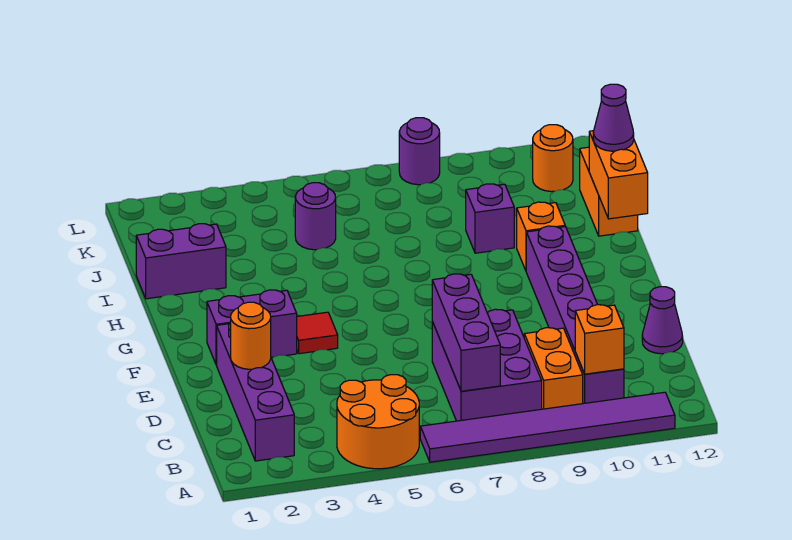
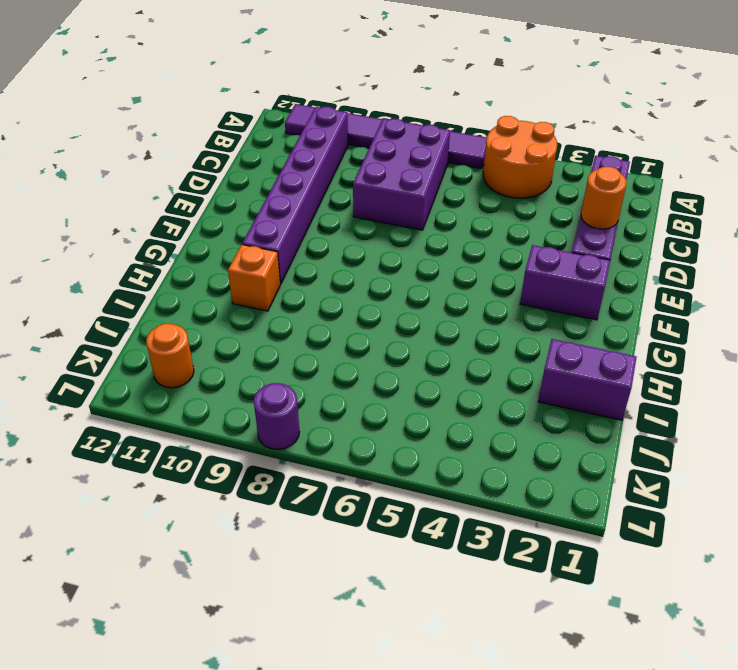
none -> orange 1x2 brick [524,328,583,409]
none -> purple 1x1 cone [642,287,683,354]
none -> red 1x1 tile [297,312,338,354]

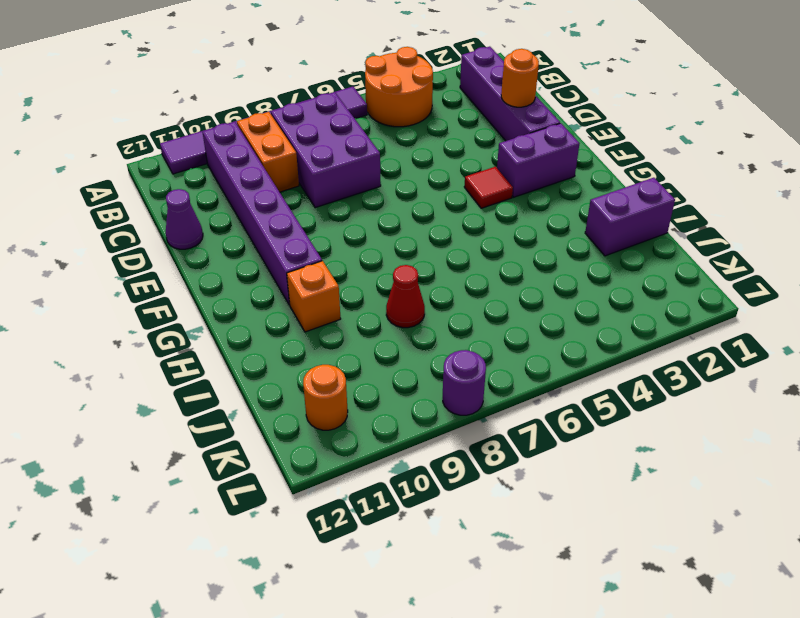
red 1x1 cone [386,265,425,328] -> none
none -> purple 1x1 brick [466,184,514,253]
none -> orange 1x2 brick [580,147,638,236]
none -> purple 1x1 round brick [295,183,336,250]

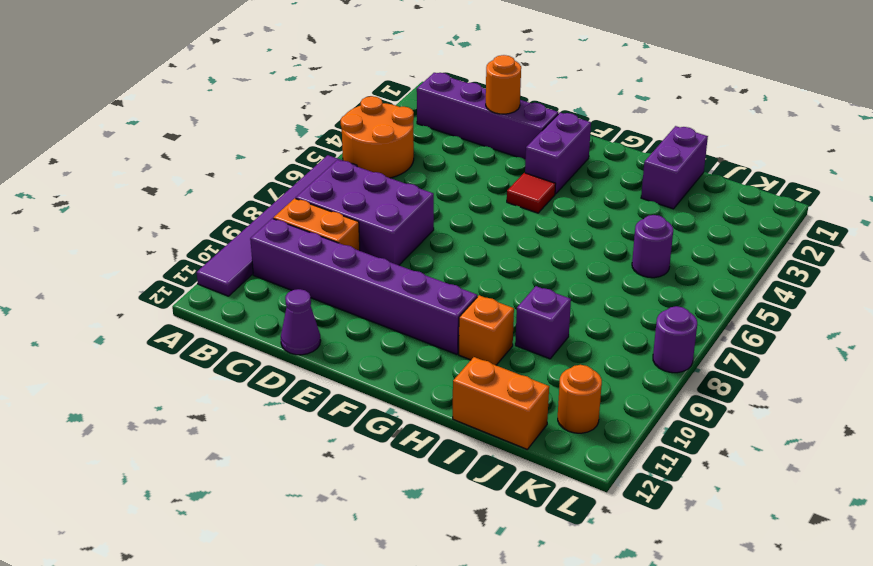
none -> purple 1x3 brick [432,274,500,391]
none -> orange 1x1 brick [575,305,624,374]
none -> orange 1x2 brick [589,131,648,219]

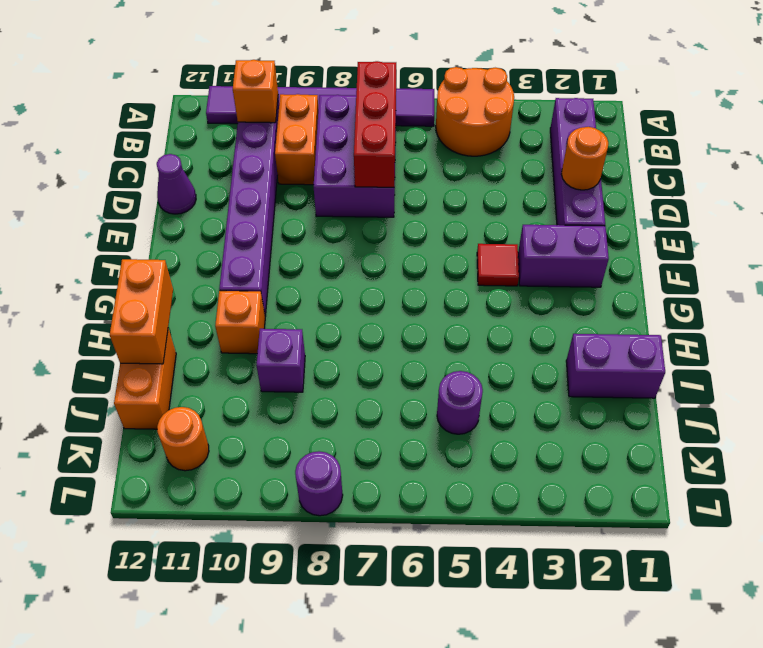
red 1x3 brick [354,61,396,187] -> purple 1x3 brick [432,274,500,391]
none -> purple 1x1 cone [593,84,634,151]

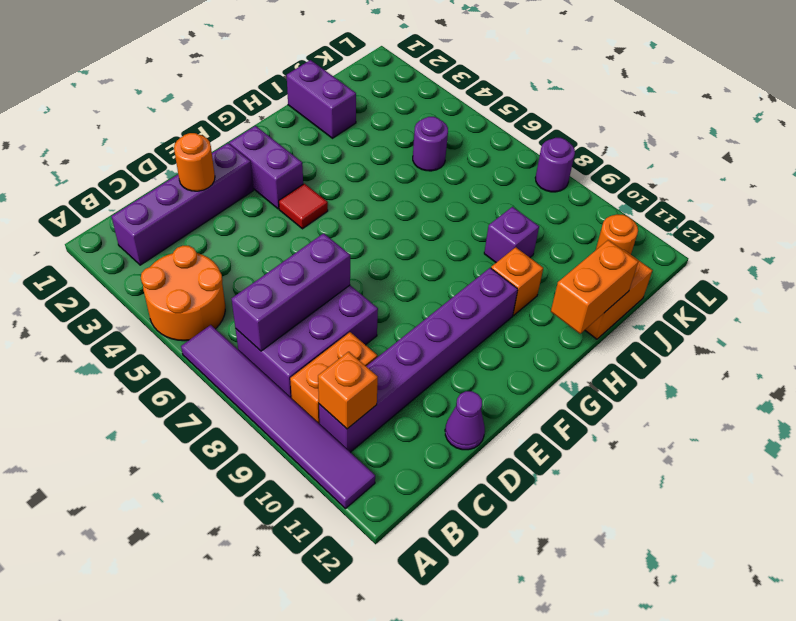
none -> purple 1x1 cone [593,84,634,151]

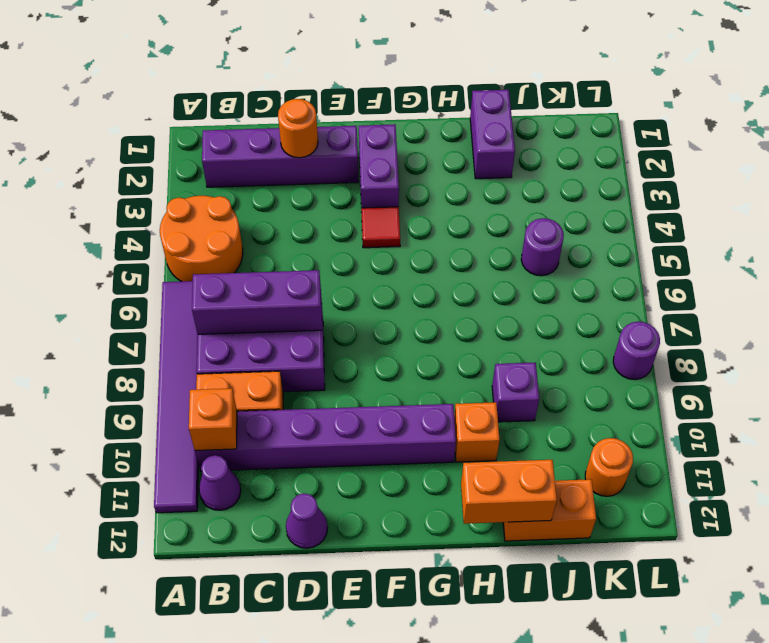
purple 1x1 cone [199,455,241,510] -> purple 1x1 cone moved to [593,84,634,151]

